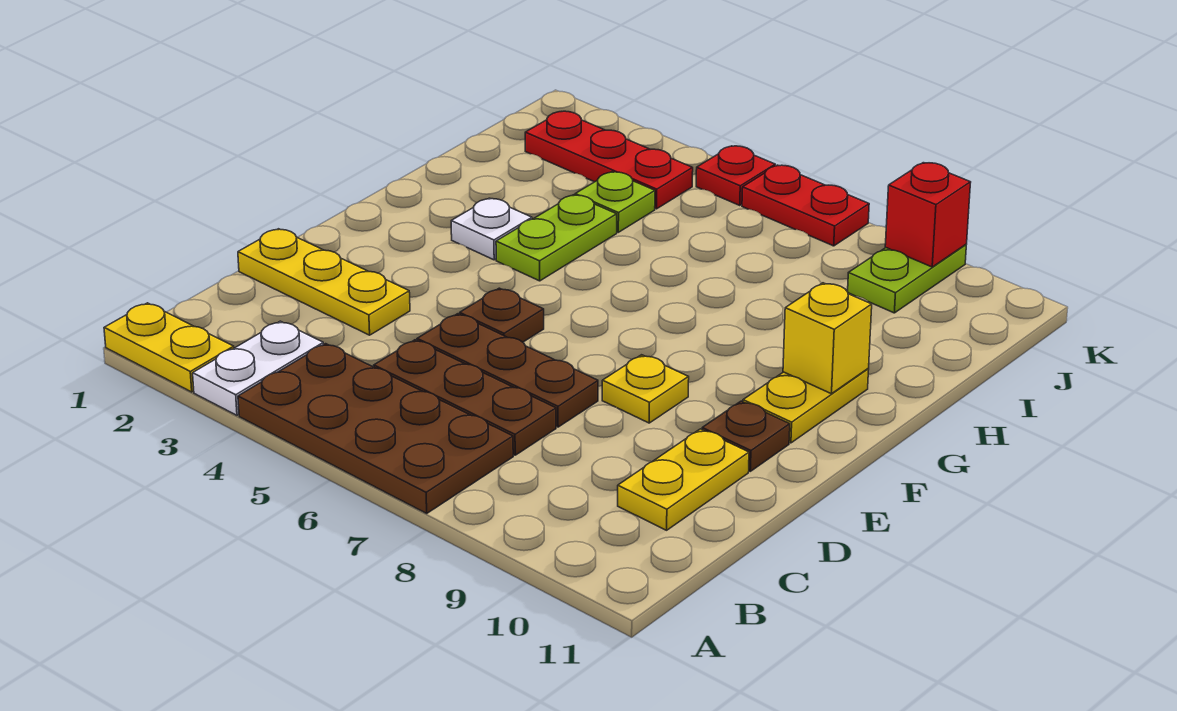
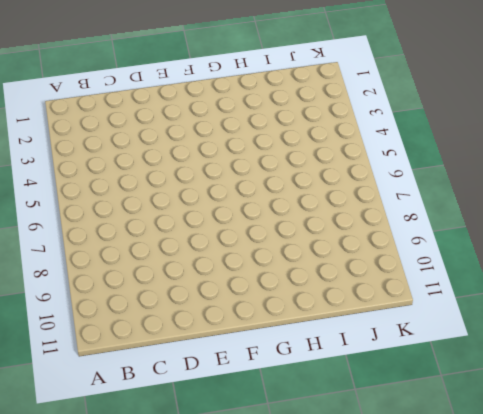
none -> yellow 1x2 plate [104,303,234,392]
none -> white 1x2 plate [193,321,323,415]
none -> brown 2x4 plate [238,344,513,513]

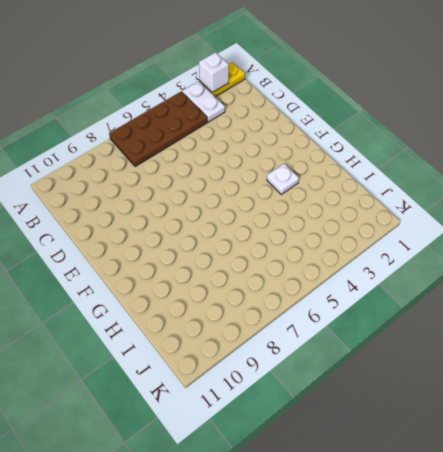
white 1x1 brick [199,52,229,92] -> none
none -> brown 1x3 plate [374,340,556,455]
none -> yellow 1x2 plate [618,429,749,530]
none -> yellow 1x3 plate [238,229,410,335]

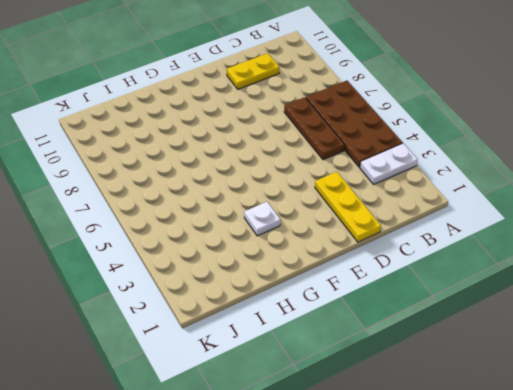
none -> yellow 1x2 plate [104,303,234,392]
none -> brown 1x3 plate [417,314,598,427]
none -> brown 1x1 plate [460,288,544,342]

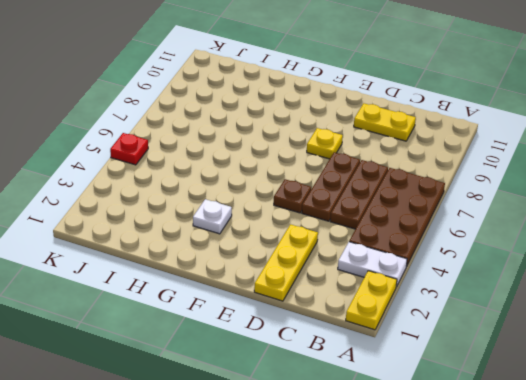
none -> brown 1x1 plate [702,401,790,471]
none -> yellow 1x2 plate [743,369,869,443]
none -> lime 1x2 plate [496,195,617,281]

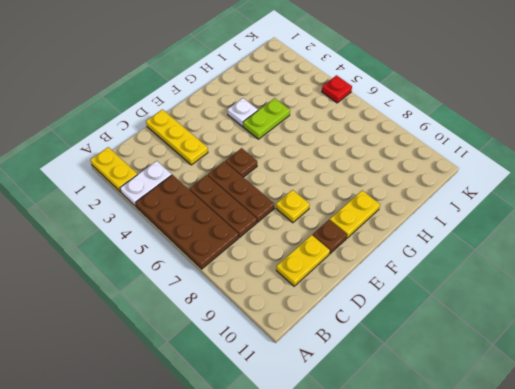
none -> lime 1x1 plate [575,172,655,232]
none -> red 1x3 plate [525,111,693,209]
none -> lime 1x2 plate [848,245,966,313]

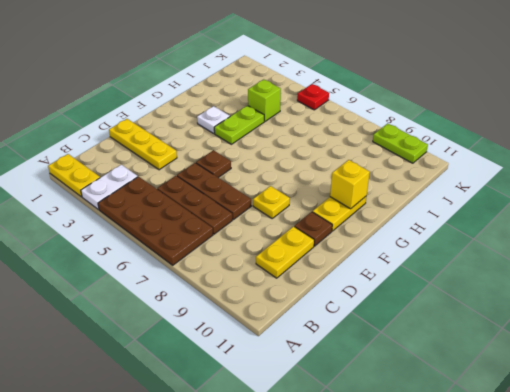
lime 1x1 brick [248,79,281,121] -> lime 1x1 plate [575,172,655,232]
lime 1x2 plate [373,123,428,163] -> lime 1x2 plate turned to [848,245,966,313]
none -> red 1x3 plate [525,111,693,209]
none -> red 1x2 plate [742,165,869,246]
none -> red 1x1 brick [885,163,971,267]

